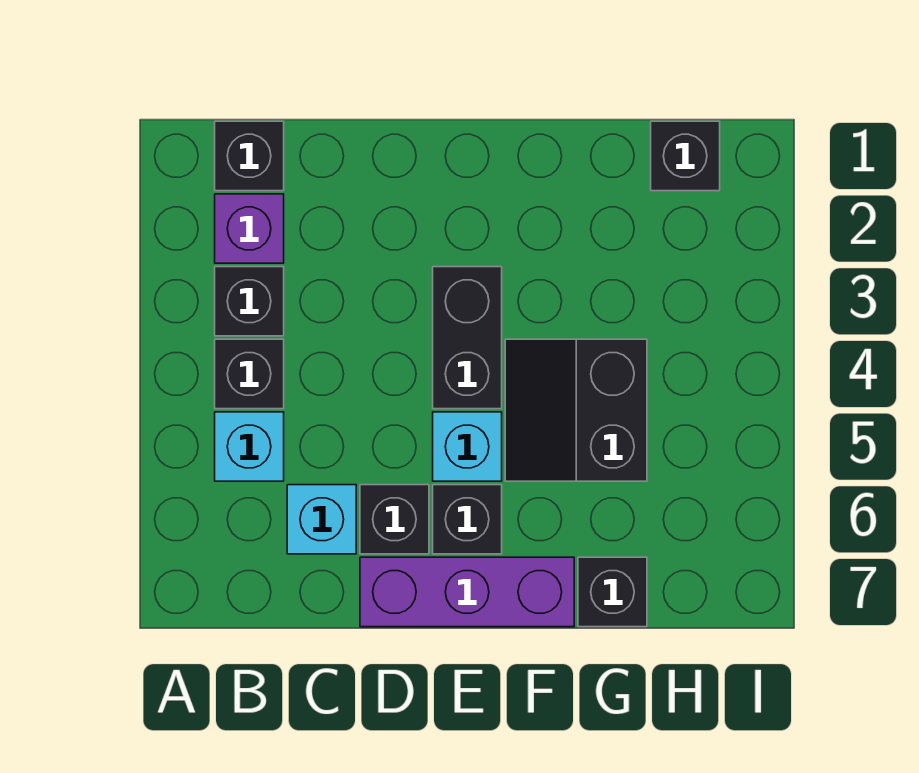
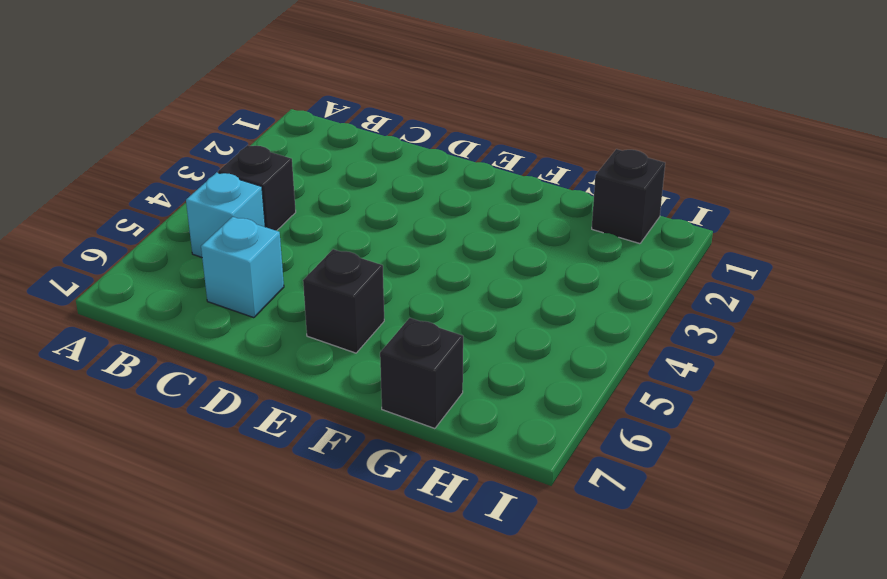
none -> black 1x1 brick [215,121,284,191]
none -> purple 1x1 brick [215,194,284,263]
none -> black 1x1 brick [215,267,284,336]

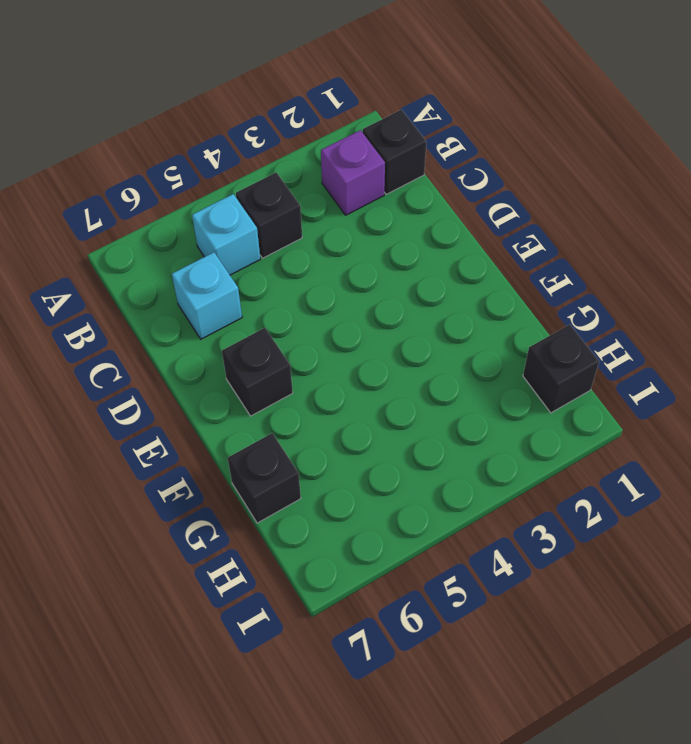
none -> black 1x1 brick [215,267,284,336]
none -> black 1x1 brick [360,485,429,554]
none -> purple 1x3 brick [360,557,574,627]

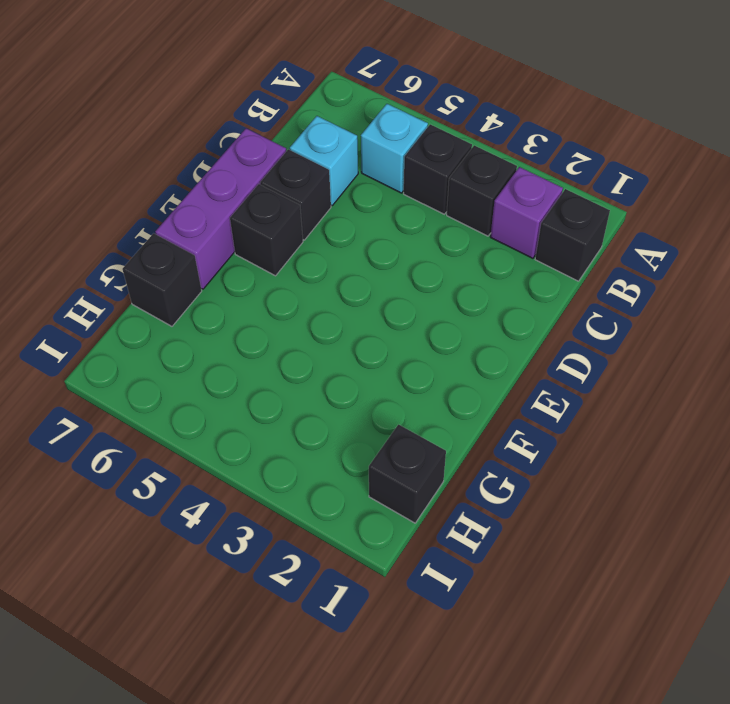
none -> black 1x2 brick [433,267,502,409]
none -> cyan 1x1 brick [433,412,502,481]
none -> black 2x2 slope [505,339,647,481]

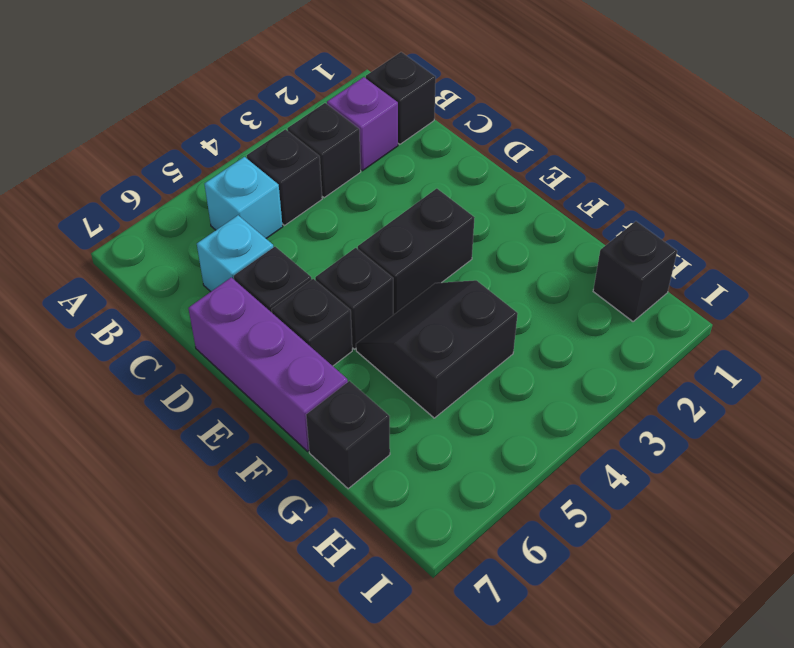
black 1x1 brick [315,248,393,349] -> cyan 1x1 brick [433,412,502,481]

